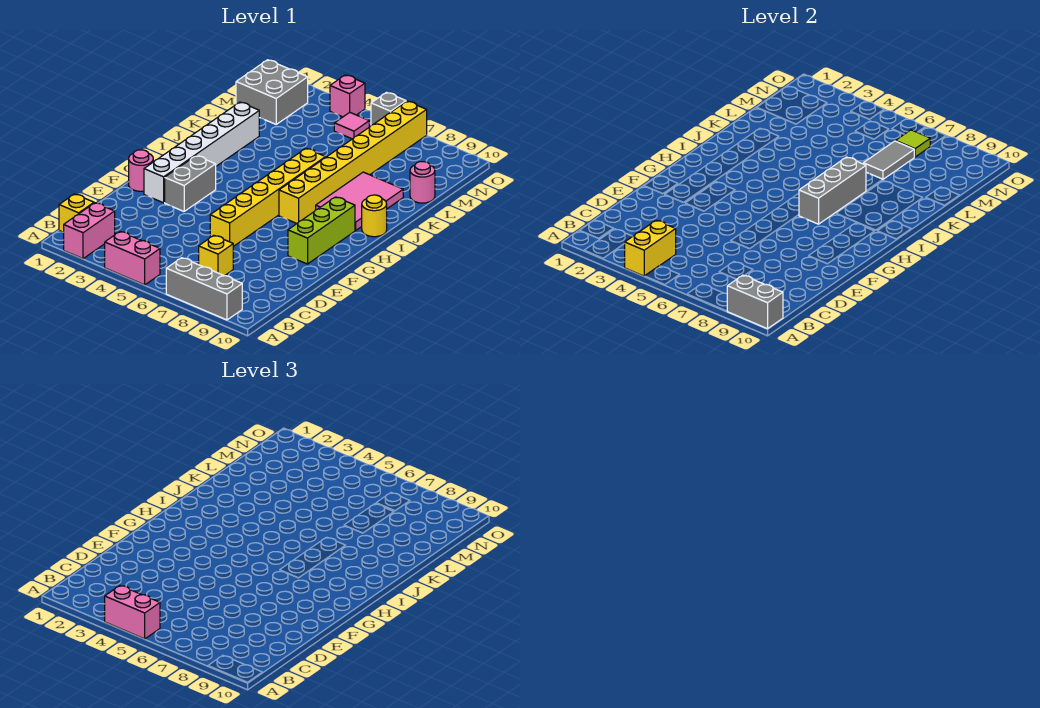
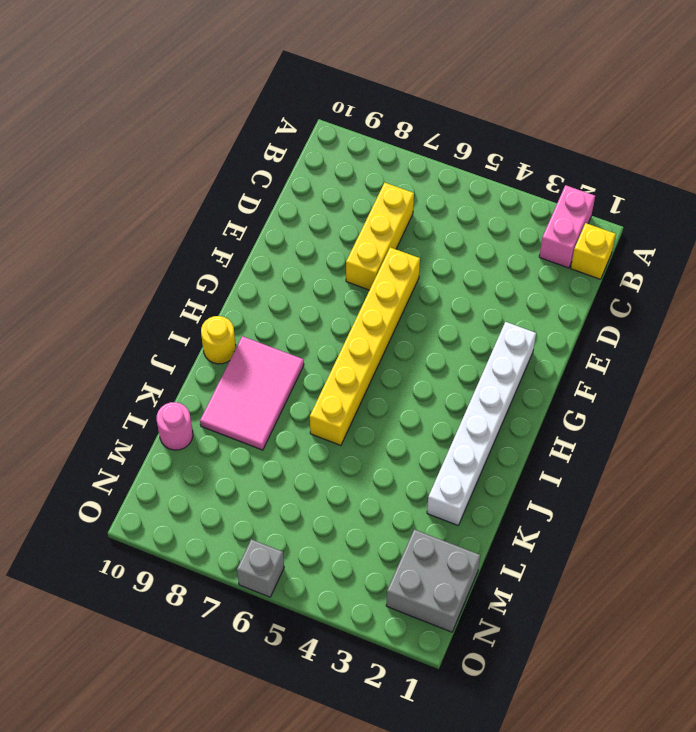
yellow 1x3 brick [346,182,414,290] -> yellow 1x1 brick [199,235,233,276]
none -> pink 1x2 brick [105,232,160,285]
none -> grey 1x3 brick [166,258,242,320]
none -> pink 1x1 round brick [129,150,153,191]

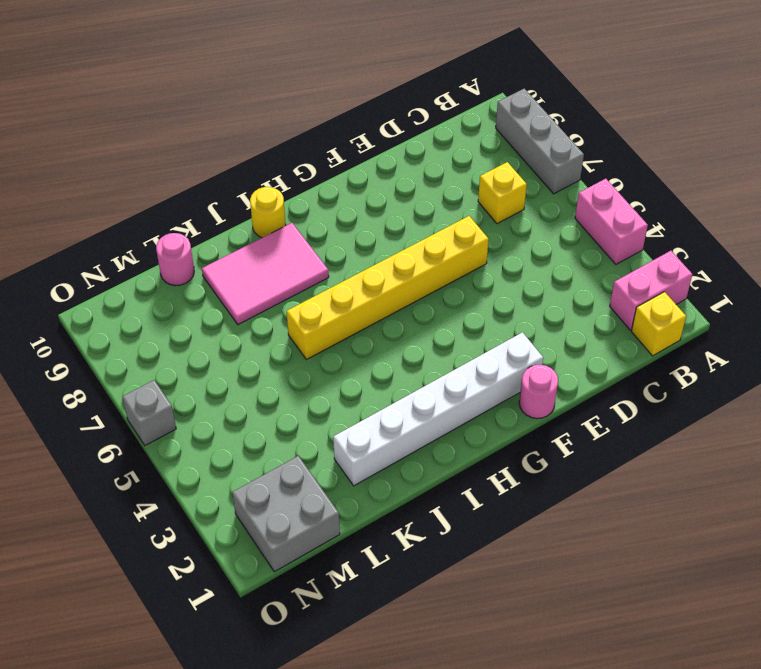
none -> grey 1x2 brick [165,156,216,211]
none -> lime 1x3 brick [288,197,355,264]
none -> yellow 1x8 brick [279,101,427,223]

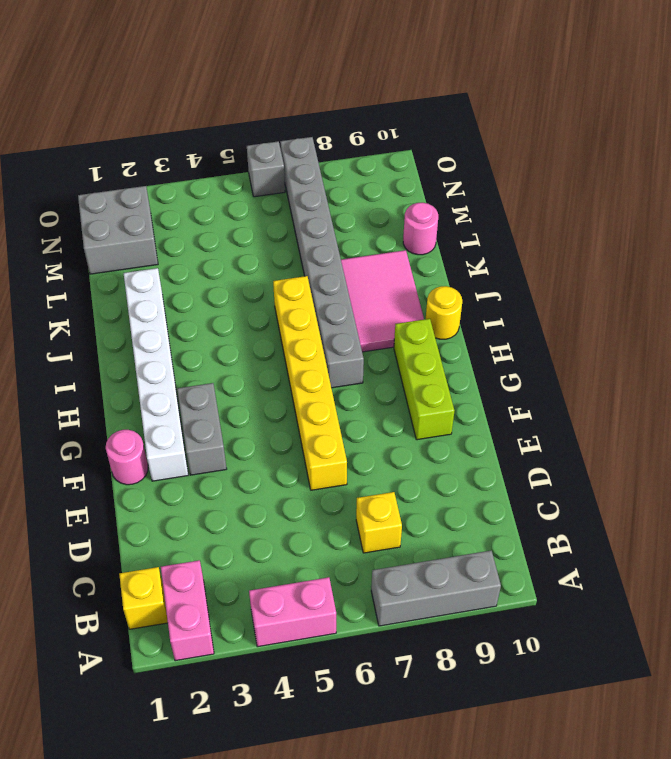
grey 1x8 brick [280,137,364,388] -> yellow 1x8 brick [279,101,427,223]
none -> pink 1x1 tile [334,112,369,139]
none -> pink 1x1 brick [330,75,365,117]
none -> yellow 1x2 brick [624,220,676,276]

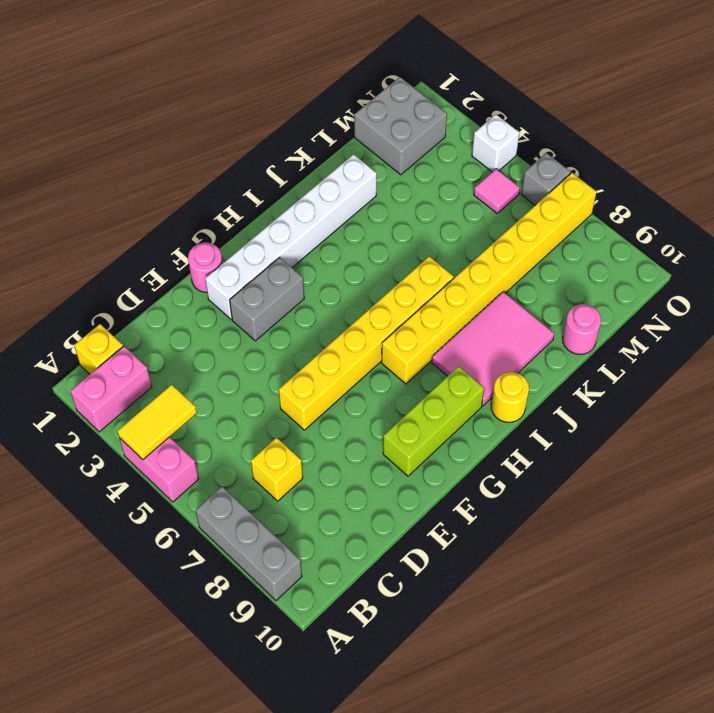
yellow 1x2 tile [117,385,197,459] -> yellow 1x2 brick [624,220,676,276]
white 1x1 brick [472,114,519,172] -> pink 1x1 brick [330,75,365,117]
none -> grey 1x2 brick [727,275,783,329]
none -> grey 1x3 brick [799,157,866,224]
none -> grey 1x2 tile [863,141,914,180]

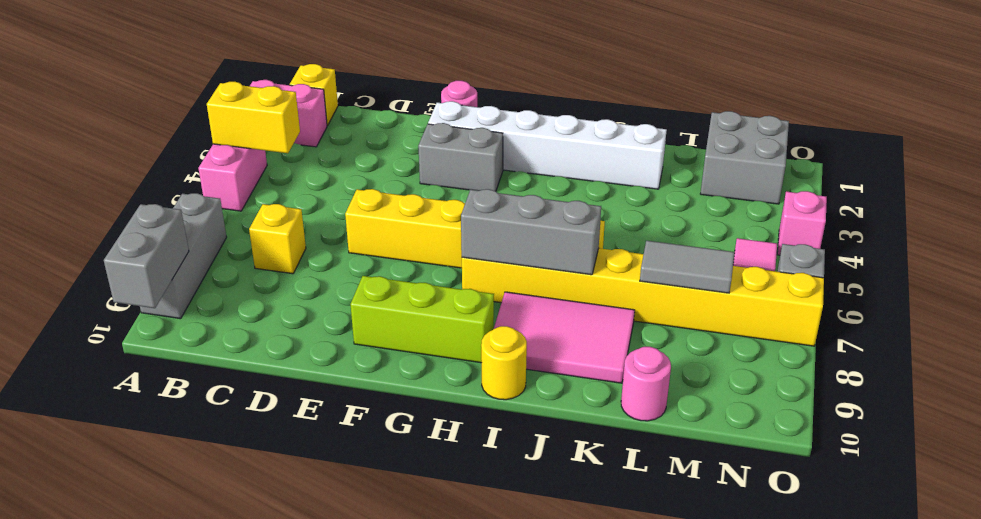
none -> lime 1x1 tile [896,130,930,157]
none -> pink 1x2 brick [105,586,160,639]

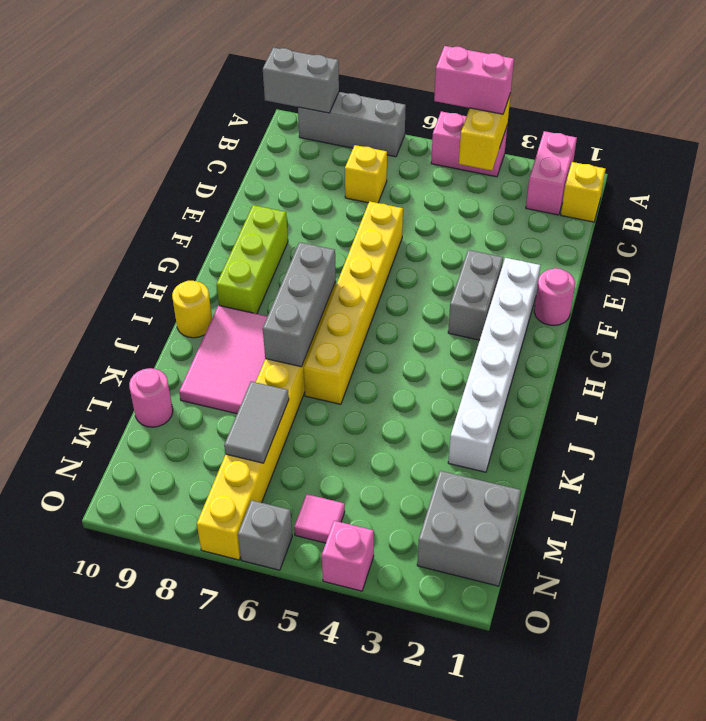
none -> lime 1x1 tile [896,130,930,157]

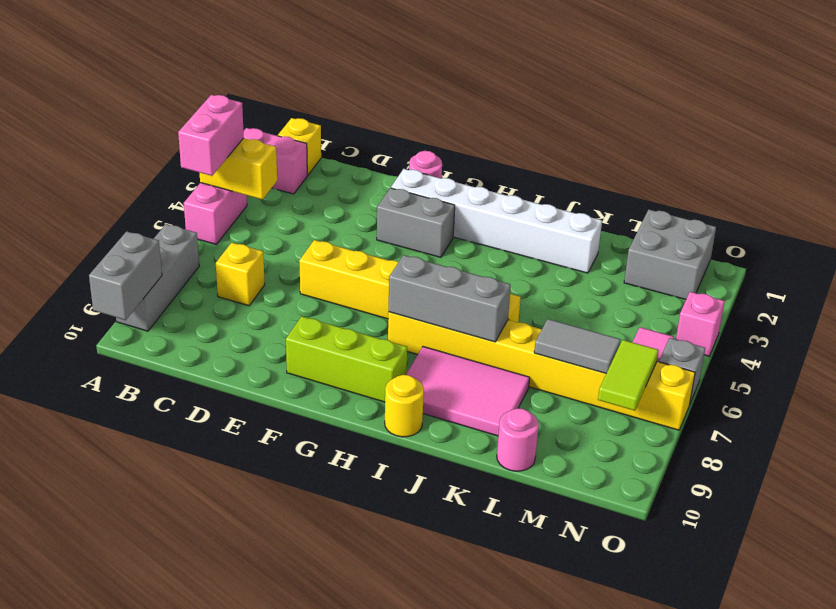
lime 1x2 tile [598,340,659,411] -> lime 1x1 tile [896,130,930,157]

